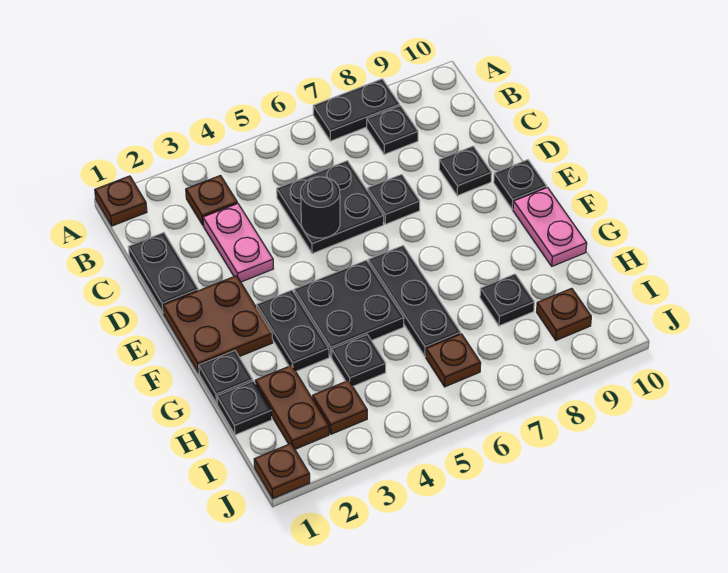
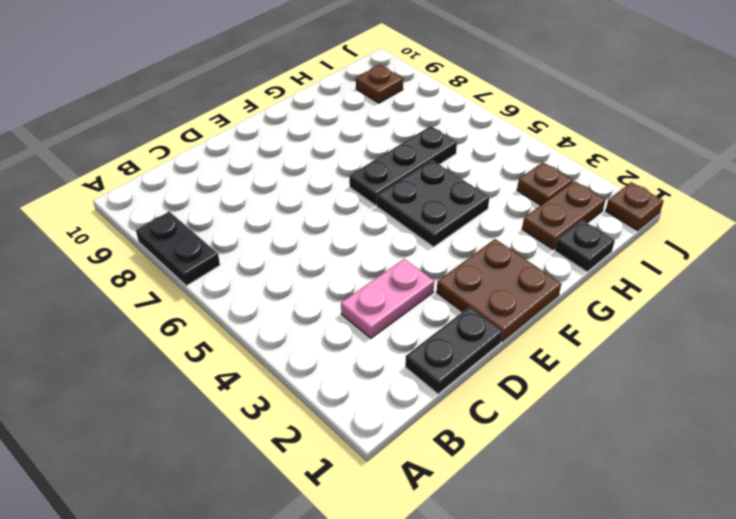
none -> brown 1x1 plate [95,176,147,226]
none -> brown 1x1 plate [186,176,237,225]
none -> black 1x1 plate [367,106,418,154]

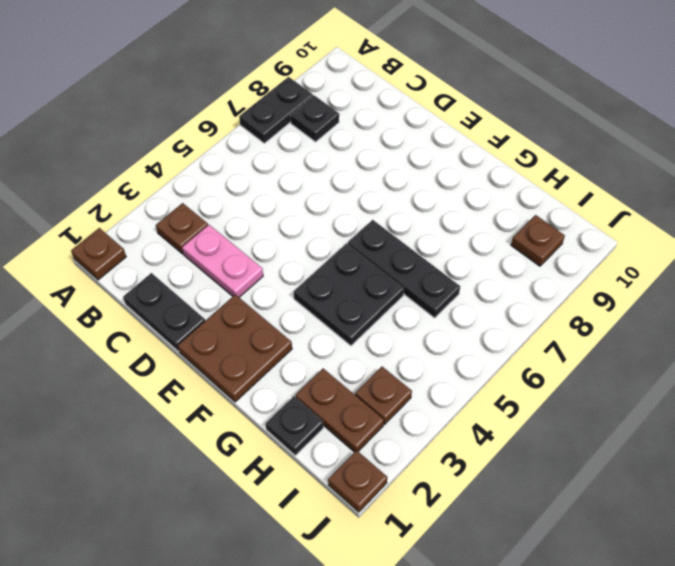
none -> black 2x2 plate [277,161,384,253]
none -> black 1x1 plate [368,174,420,224]
none -> black 1x1 plate [439,146,492,196]

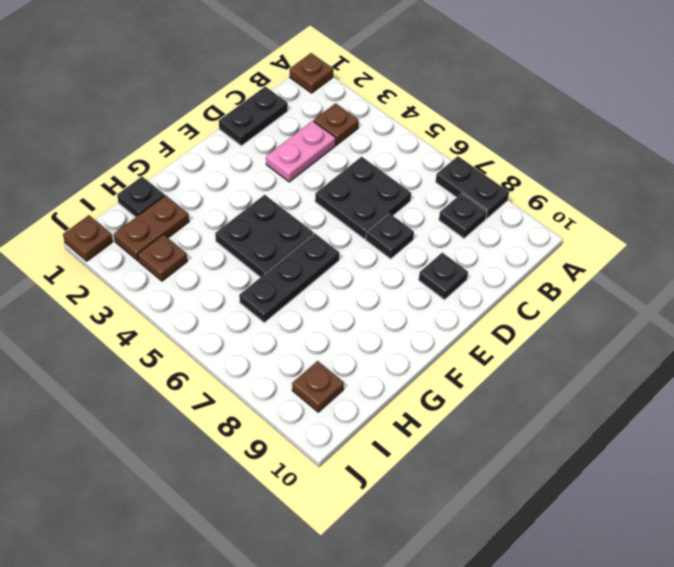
none -> brown 2x2 plate [163,276,273,373]
none -> black 1x1 plate [494,160,547,209]
none -> black 1x2 plate [257,290,329,371]

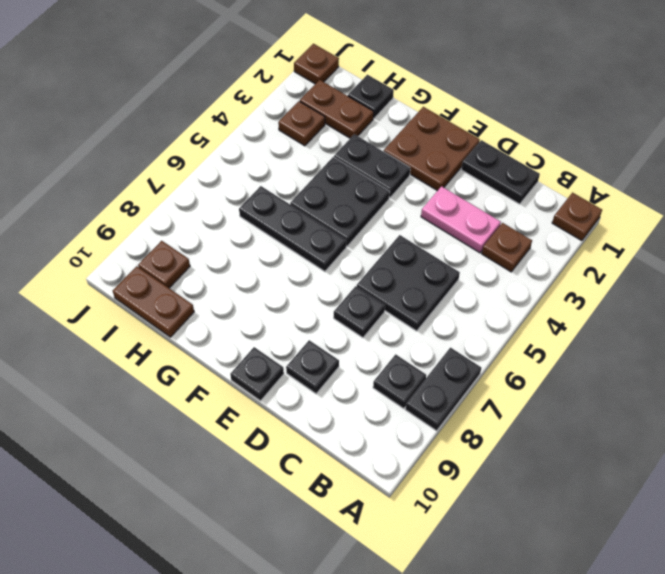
brown 1x2 plate [113,266,194,337] -> none
none -> pink 1x2 plate [513,188,587,266]
none -> black 1x1 plate [199,351,253,404]
none -> black 1x1 plate [332,335,386,386]

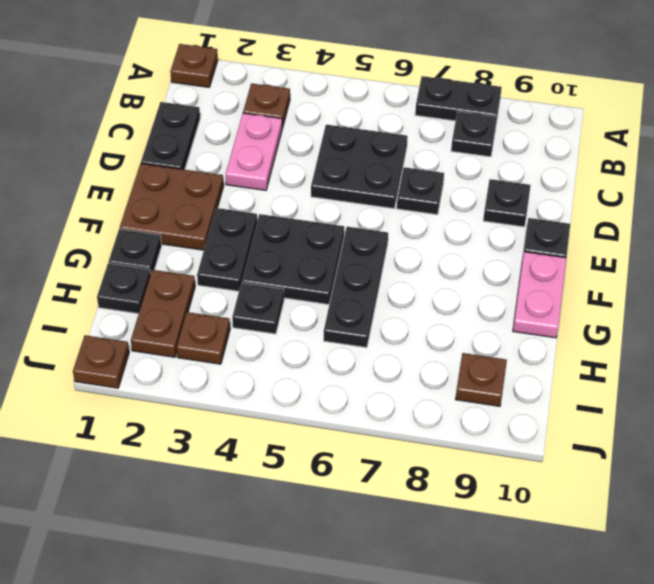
none -> black 1x1 plate [480,274,534,326]
none -> brown 1x1 plate [426,334,481,387]
none -> black 1x1 round brick [301,177,340,238]

